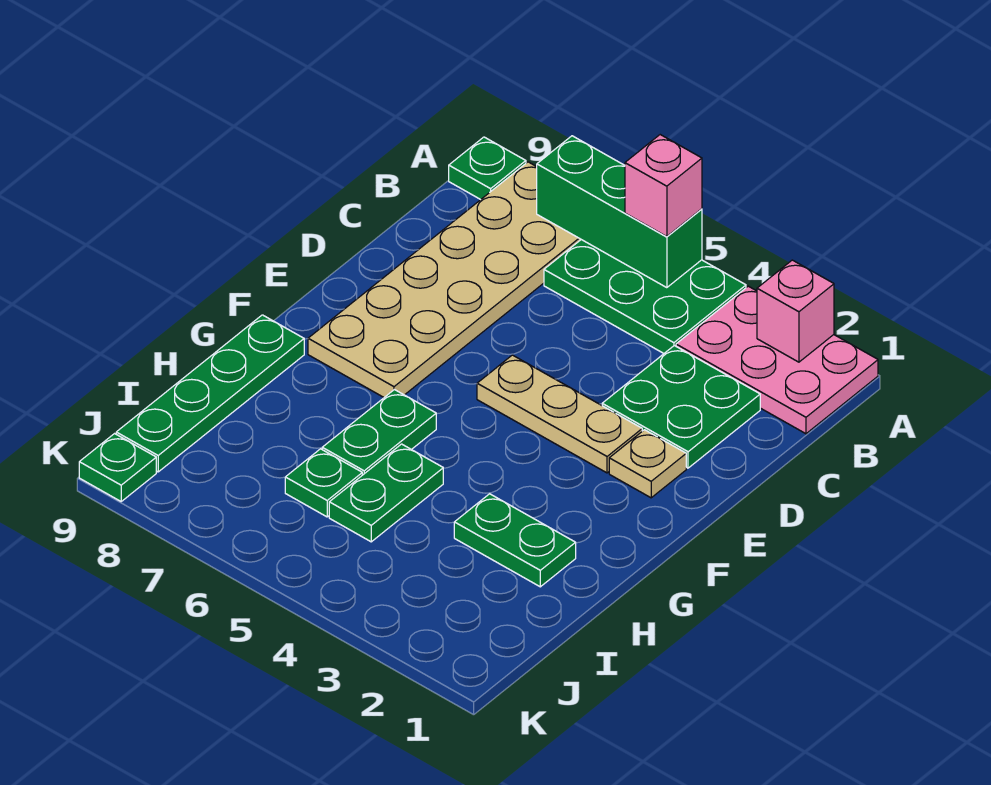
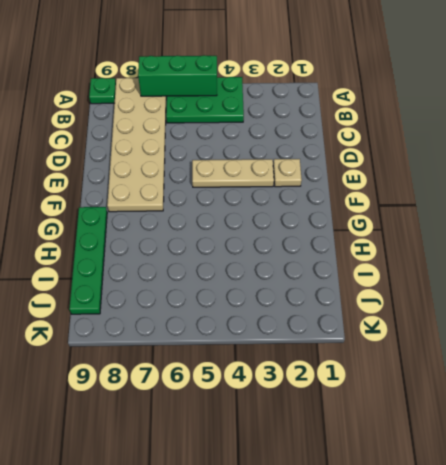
none -> pink 2x3 plate [676,286,878,434]
none -> green 2x2 plate [602,346,760,468]
none -> green 1x2 plate [322,390,436,475]

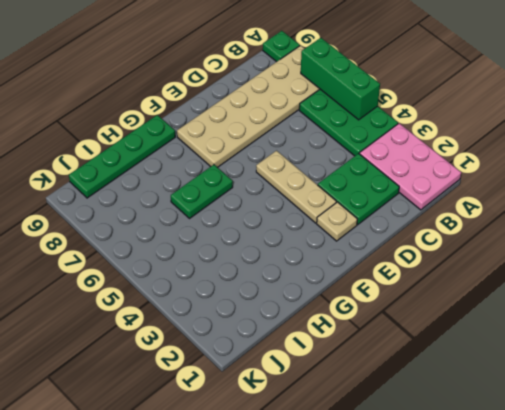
none -> green 1x2 plate [454,494,576,587]
none -> green 1x2 plate [329,444,443,542]
none -> green 1x1 plate [285,449,362,517]

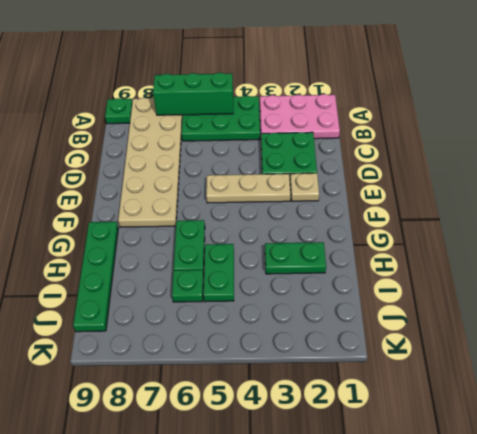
none -> green 1x1 plate [79,434,156,501]
none -> pink 1x1 brick [757,260,834,362]
none -> pink 1x1 brick [625,135,702,237]

